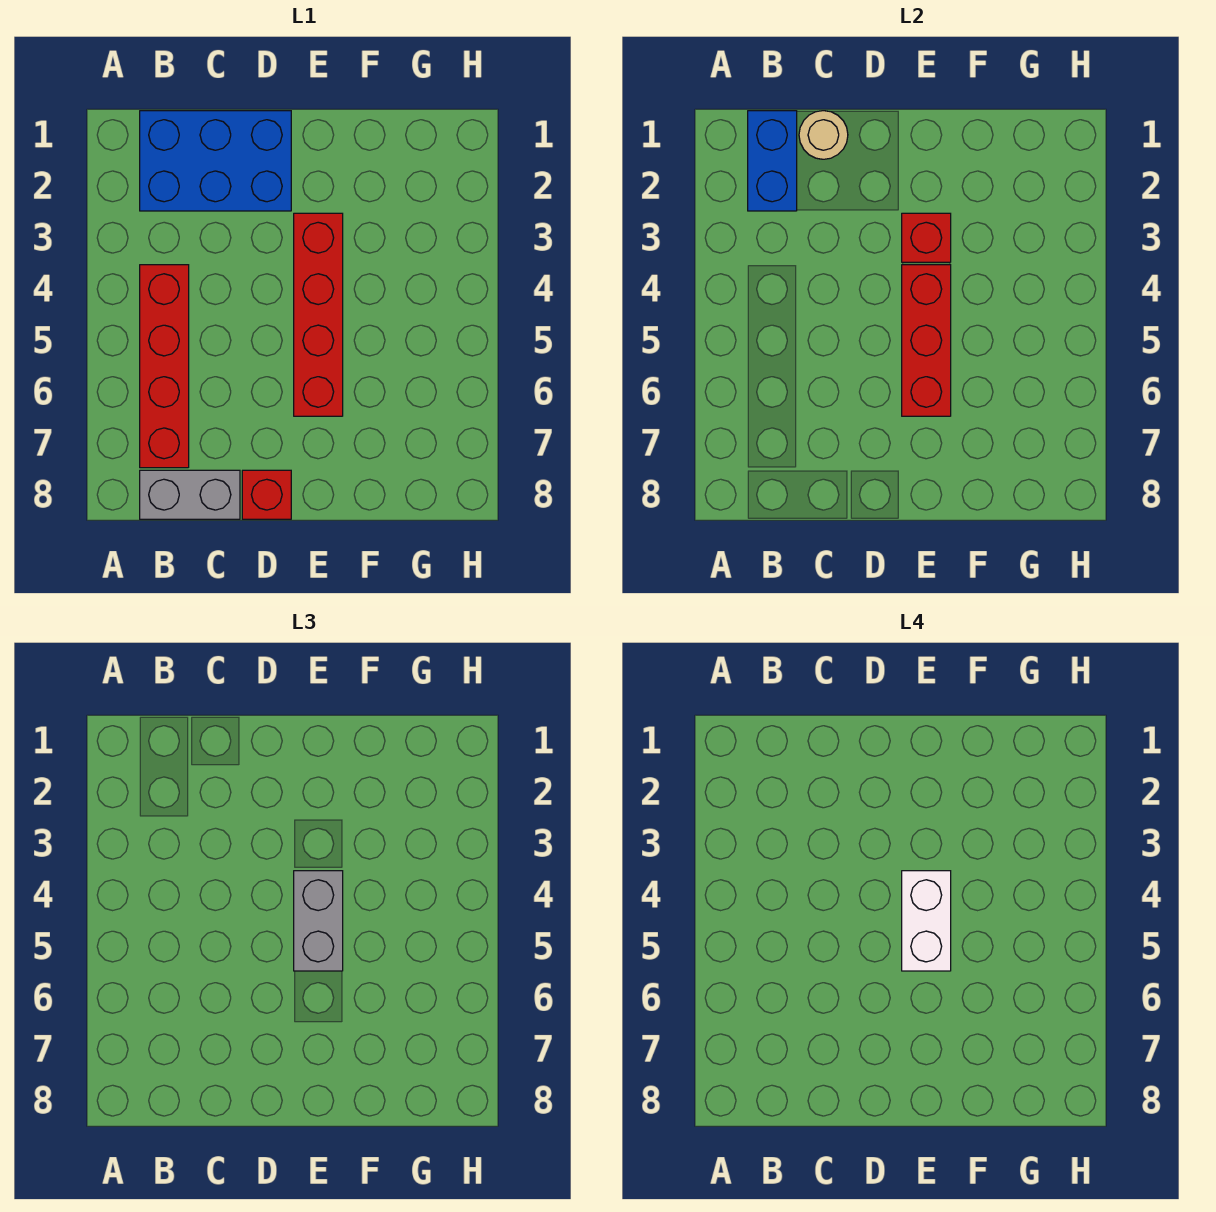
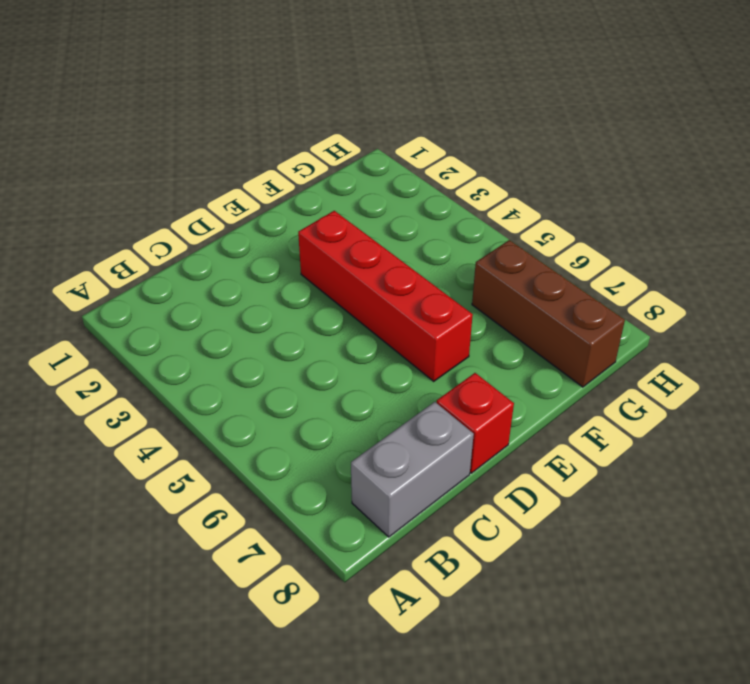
brown 1x3 brick [472,240,625,387] -> none
none -> blue 2x3 brick [140,111,291,211]
none -> red 1x4 brick [140,265,189,468]

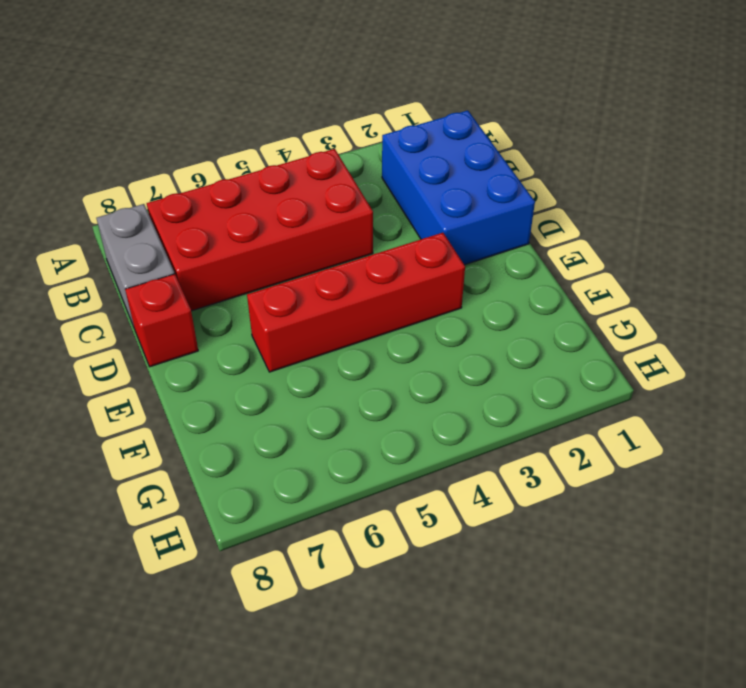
red 2x4 brick [147,149,373,311] -> red 1x4 brick [140,265,189,468]
none -> blue 1x2 brick [748,111,797,211]
none -> tan 1x1 round brick [799,111,848,159]

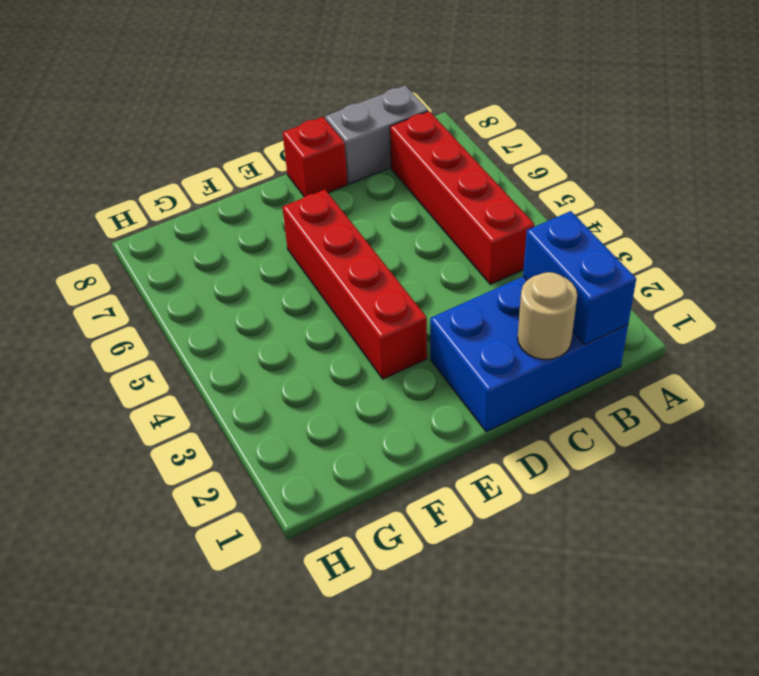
none -> red 1x1 brick [902,213,951,262]
none -> red 1x3 brick [902,265,951,416]

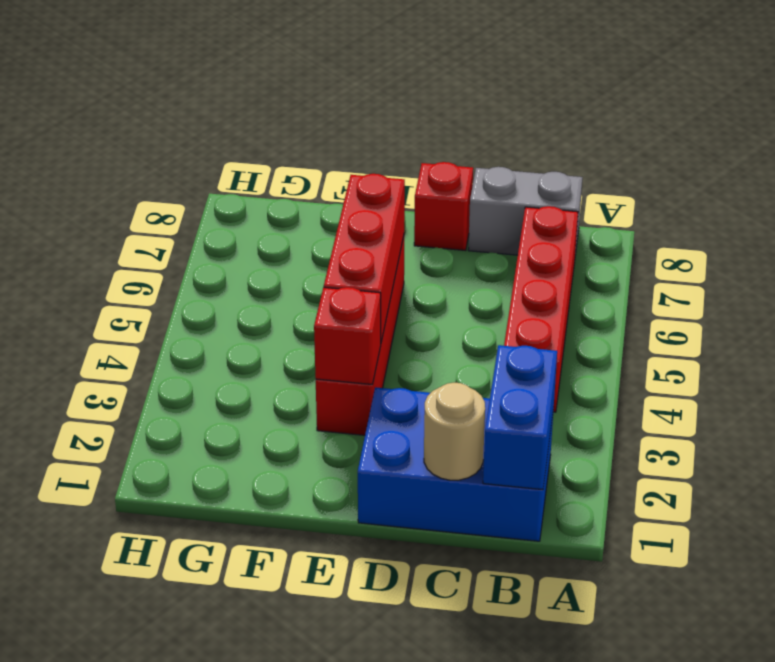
none -> grey 1x2 brick [294,871,343,971]
none -> white 1x2 brick [902,871,951,971]

